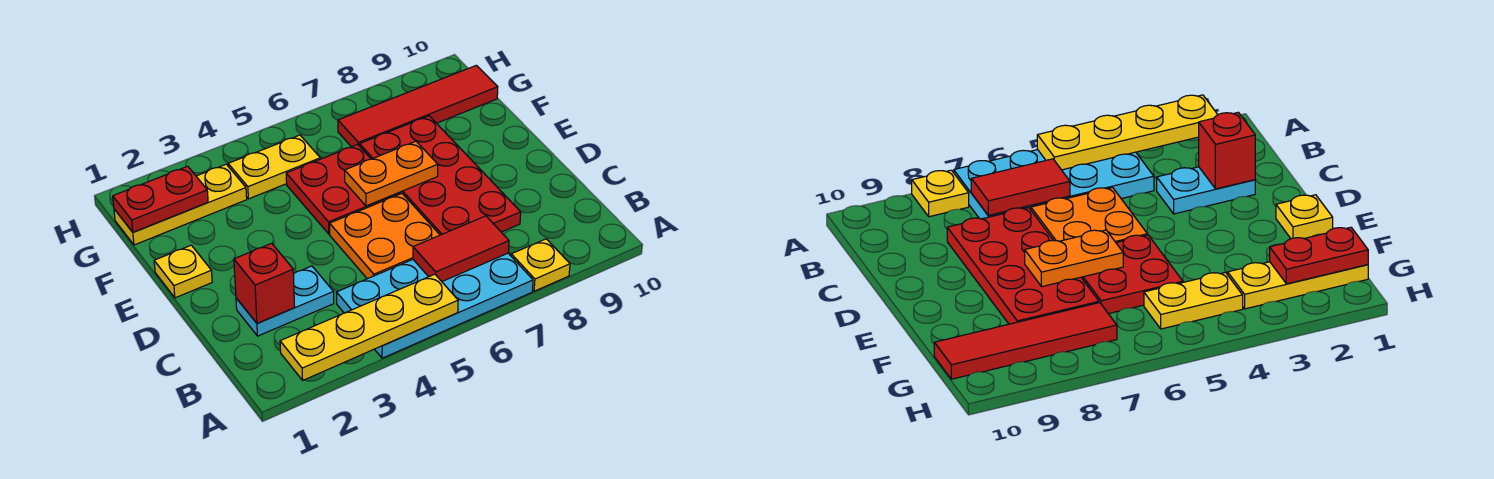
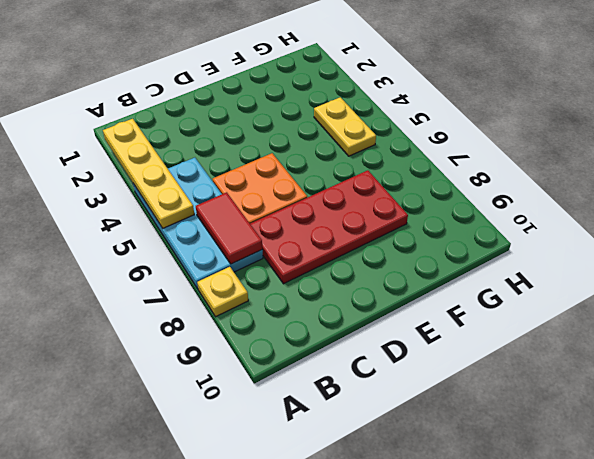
none -> cyan 1x2 plate [236,266,334,336]
none -> yellow 1x1 plate [154,245,212,298]
none -> red 2x2 plate [286,144,401,234]

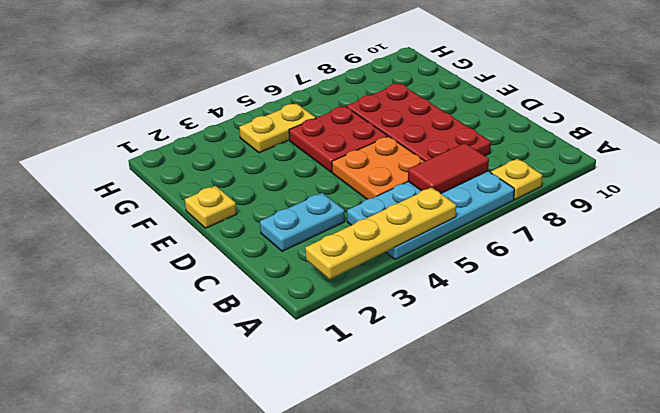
none -> yellow 1x3 plate [114,164,247,245]
none -> red 1x4 tile [338,65,498,147]
none -> red 1x1 brick [234,243,295,323]

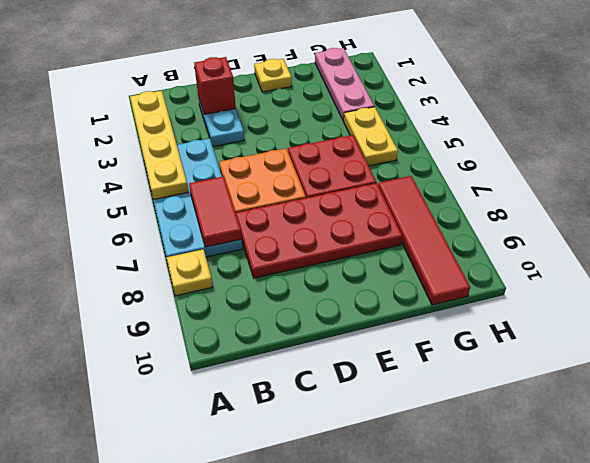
pink 1x3 plate [315,48,374,121] -> yellow 1x3 plate [114,164,247,245]
none -> orange 1x2 plate [345,141,438,206]
none -> red 1x2 plate [113,166,208,232]

